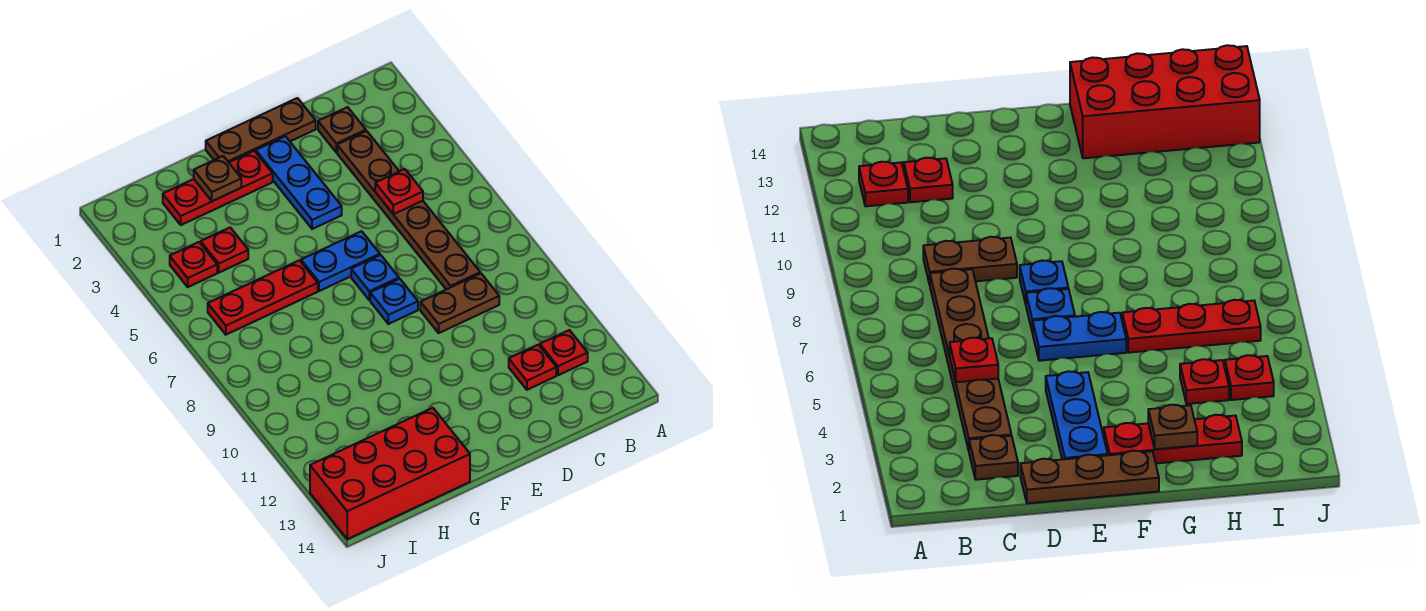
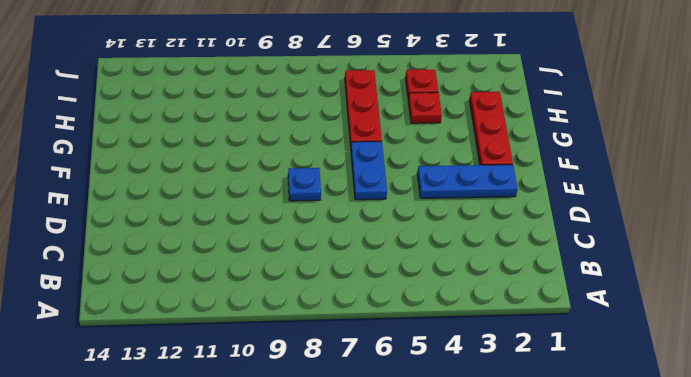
none -> red 1x1 plate [540,330,588,375]
none -> brown 1x1 plate [318,107,366,152]
none -> brown 1x6 plate [337,131,480,289]

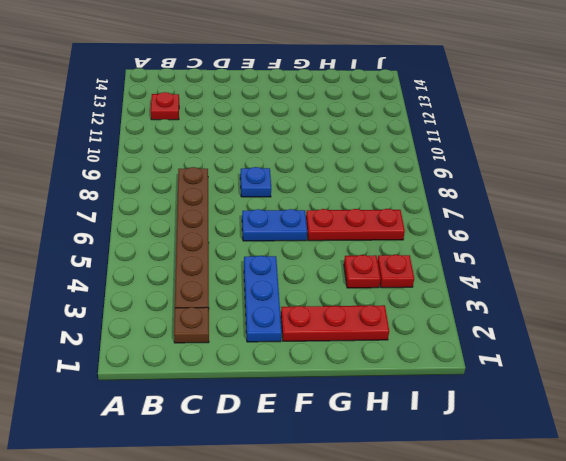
none -> brown 1x2 plate [420,273,499,333]
none -> red 1x1 plate [509,345,556,390]
none -> brown 1x3 plate [206,98,316,162]

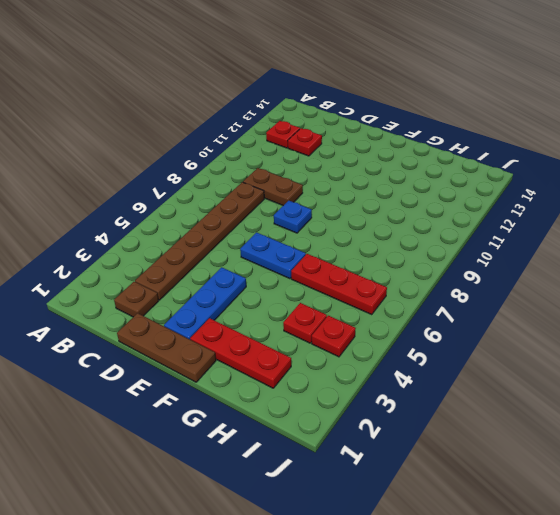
none -> blue 1x1 plate [351,255,399,300]
none -> red 2x4 brick [310,408,470,539]
none -> red 1x1 plate [375,169,423,214]

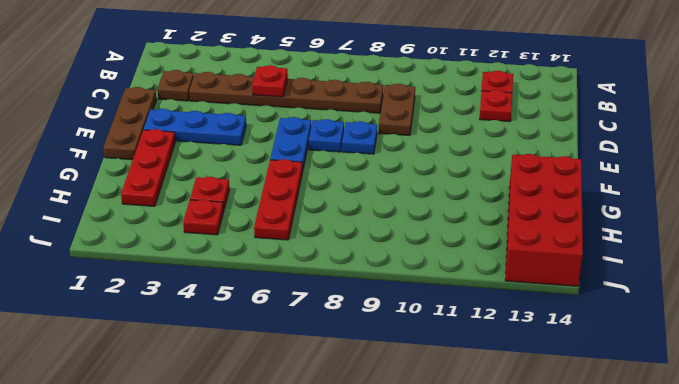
none -> brown 1x1 plate [194,156,241,201]

